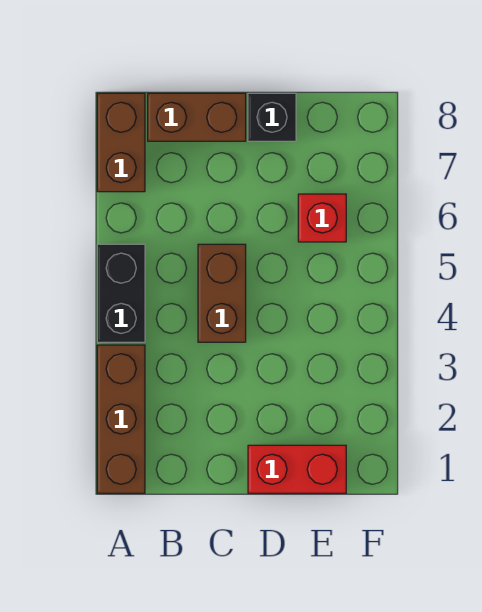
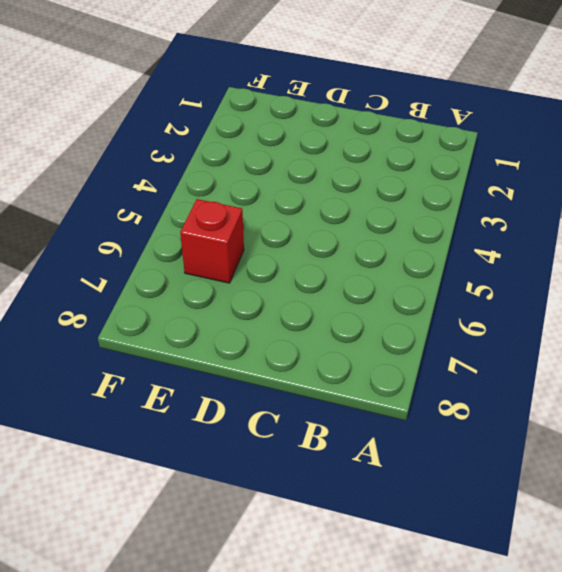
none -> brown 1x3 brick [97,345,145,493]
none -> black 1x2 brick [97,244,145,342]

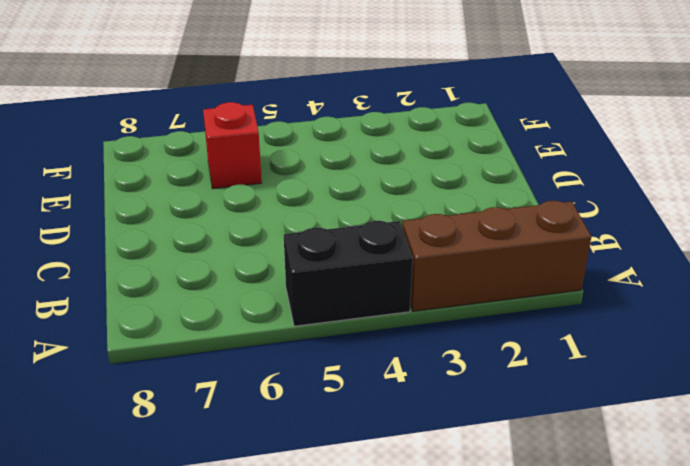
none -> brown 1x2 brick [97,93,145,192]
none -> brown 1x2 brick [148,93,246,141]

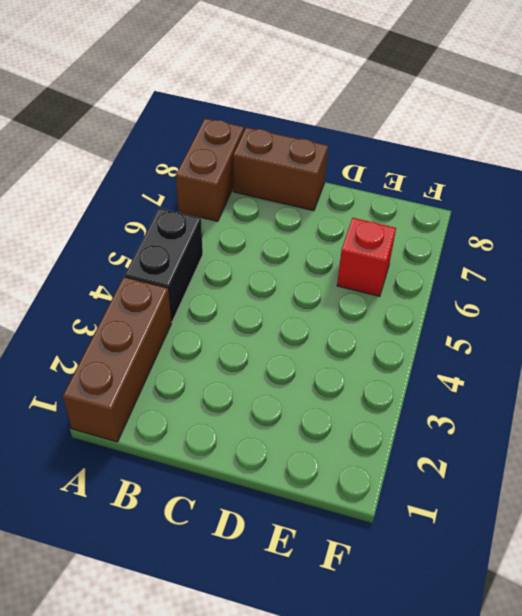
none -> brown 1x2 brick [198,244,246,342]
none -> red 1x2 brick [248,445,346,493]

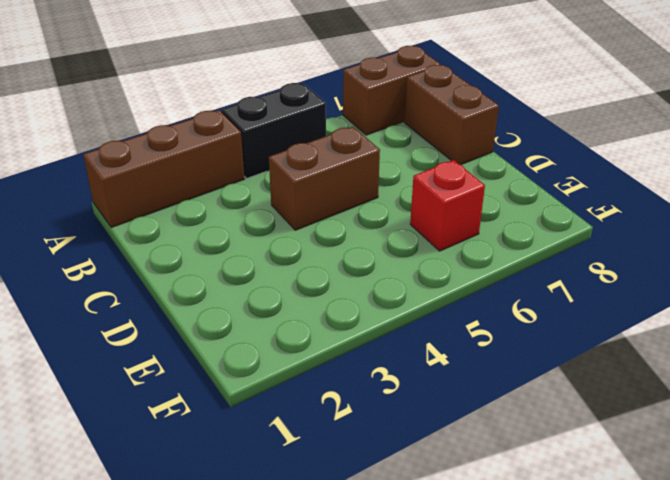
none -> red 1x2 brick [248,445,346,493]
none -> black 1x1 brick [248,93,296,141]

